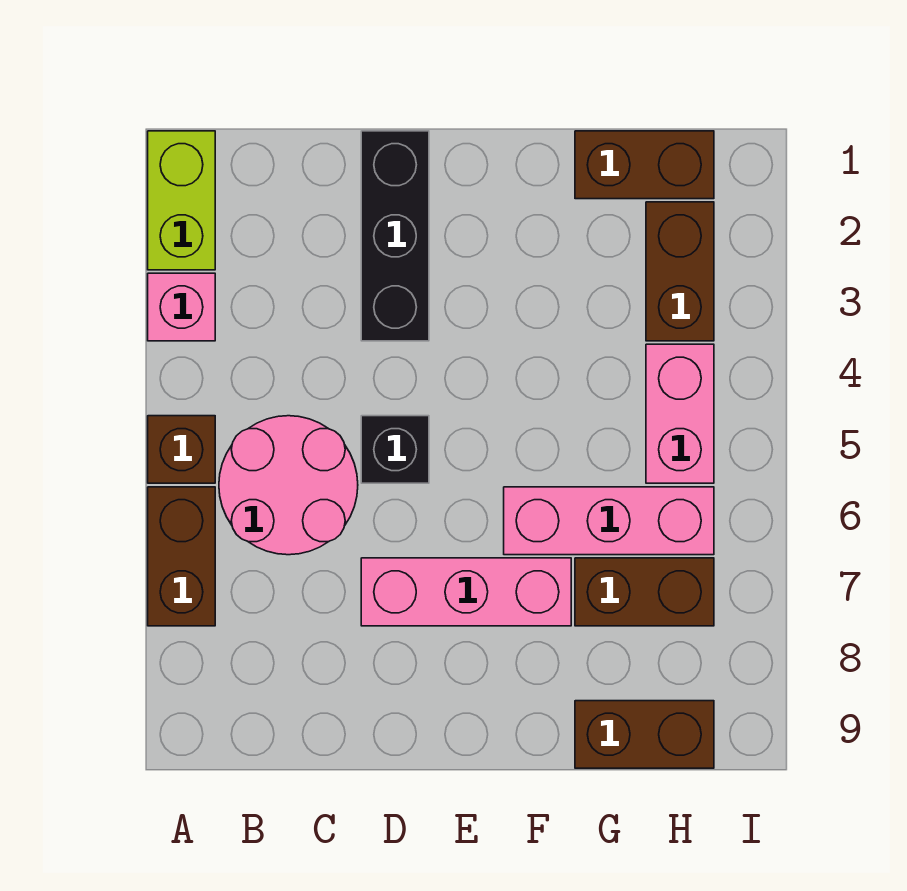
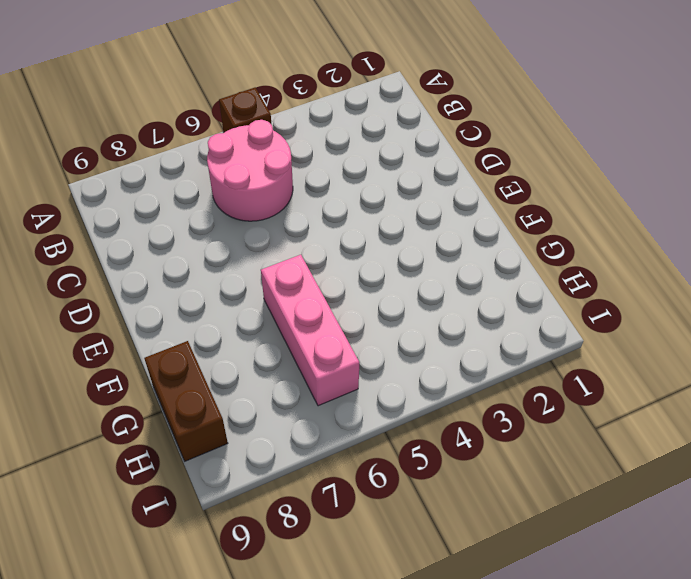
none -> lime 1x2 brick [148,131,215,270]
none -> pink 1x1 brick [148,273,215,341]
none -> brown 1x2 brick [148,487,215,626]

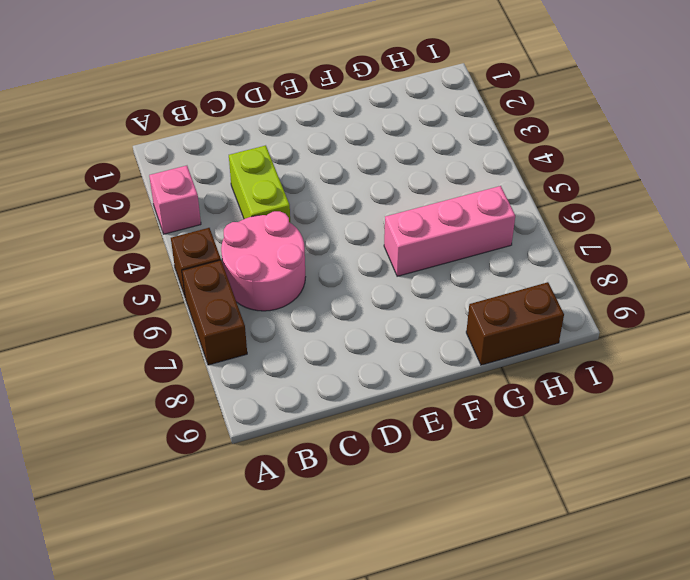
lime 1x2 brick [229,145,290,222] -> lime 1x2 brick moved to [148,131,215,270]
none -> black 1x3 brick [361,131,429,341]
none -> black 1x1 brick [361,416,429,483]
none -> pink 1x3 brick [361,558,571,626]

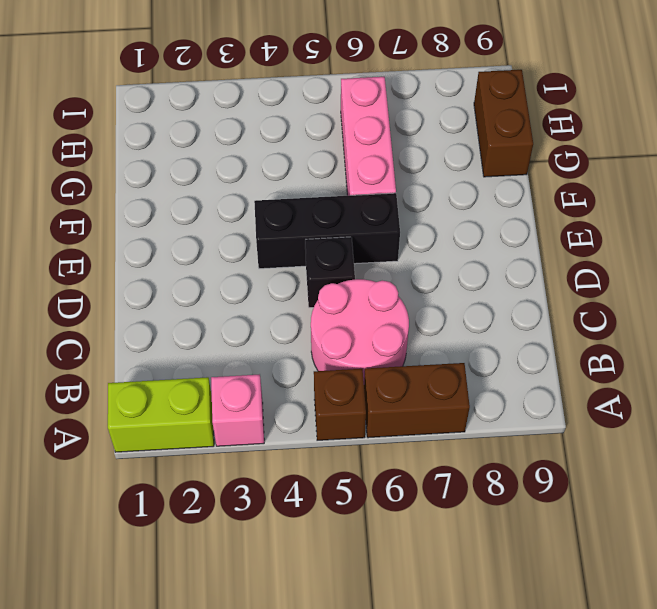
black 1x3 brick [254,193,400,269] -> black 1x3 brick moved to [361,131,429,341]
none -> pink 1x3 brick [361,558,571,626]
none -> brown 1x2 brick [575,131,714,199]
none -> brown 1x2 brick [575,558,714,626]

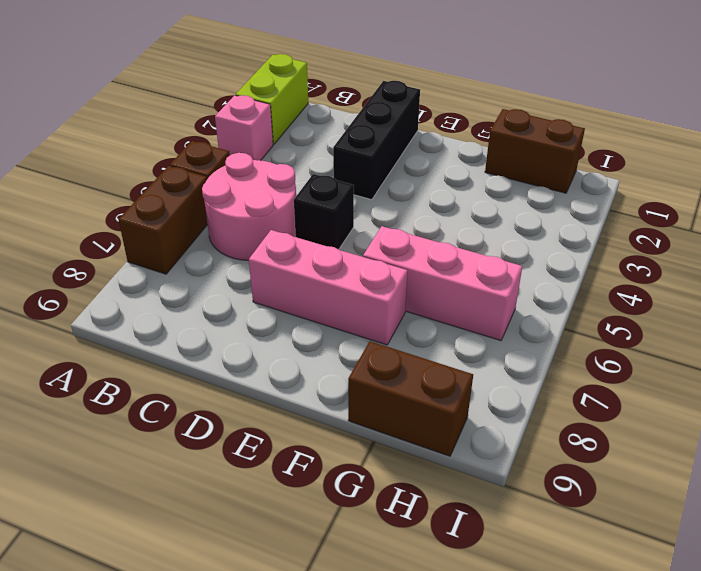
none -> brown 1x2 brick [575,558,714,626]
none -> brown 1x2 brick [646,202,714,341]
none -> pink 1x2 brick [646,344,714,483]

